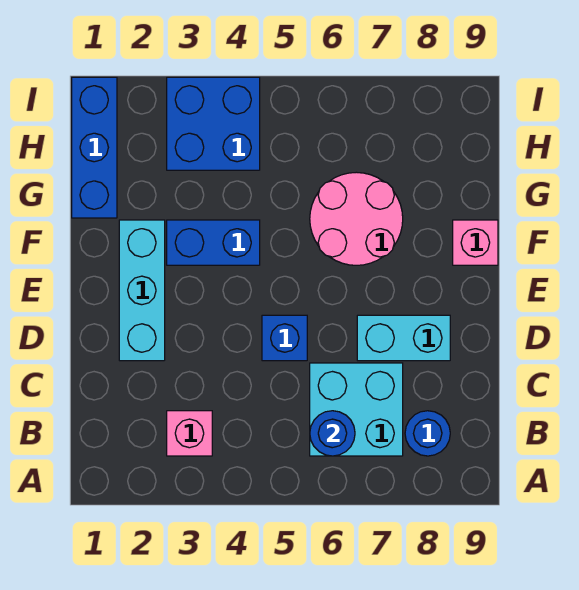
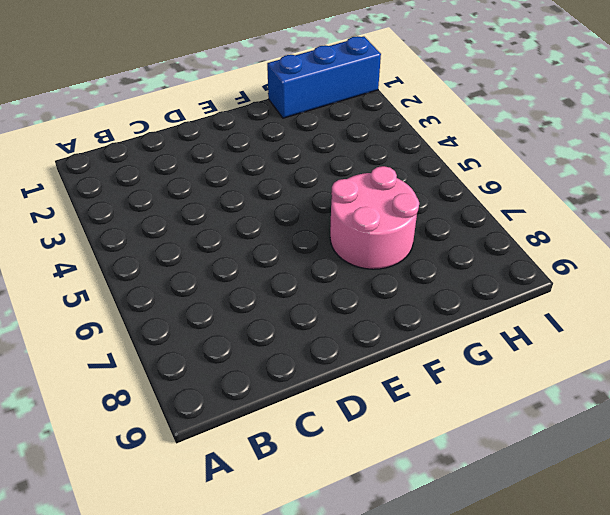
none -> pink 1x1 brick [167,411,212,456]
none -> cyan 2x2 brick [310,363,403,456]
none -> blue 1x1 round brick [405,411,450,456]

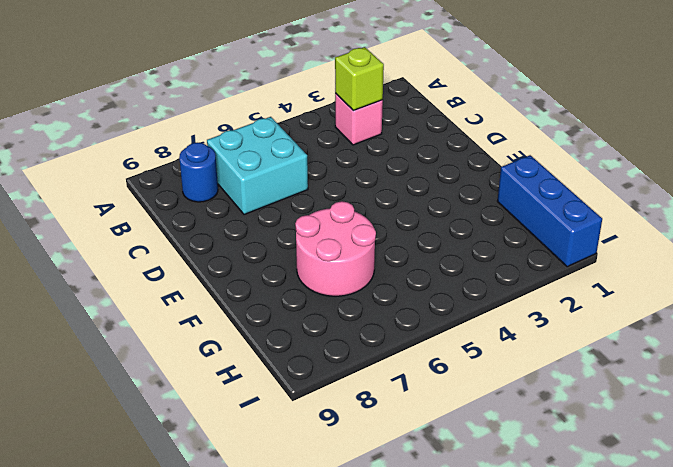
lime 1x1 brick [335,47,384,111] -> none
none -> cyan 1x3 brick [119,220,165,361]
none -> blue 1x1 brick [262,315,307,361]
none -> cyan 1x2 brick [357,315,450,361]

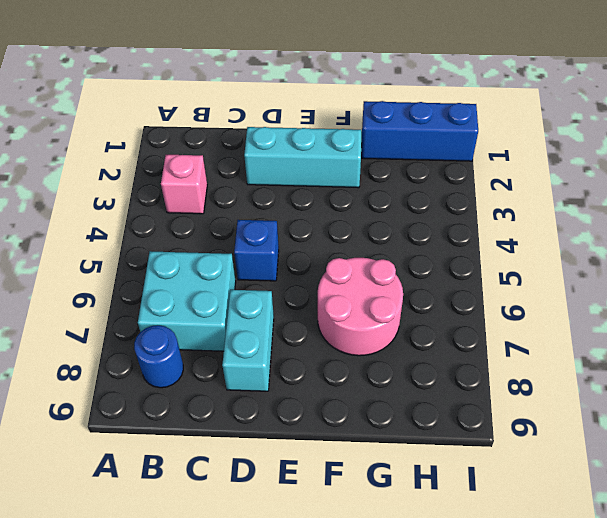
none -> blue 1x2 brick [167,220,260,265]
none -> pink 1x1 brick [453,220,498,265]
none -> blue 2x2 brick [167,77,260,170]

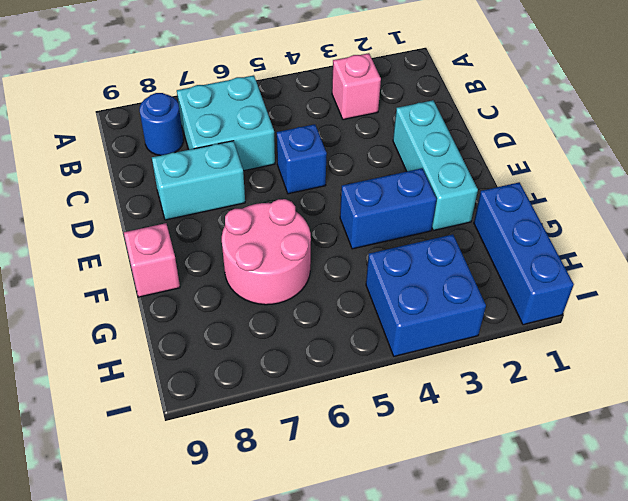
none -> blue 1x1 round brick [310,411,355,456]

